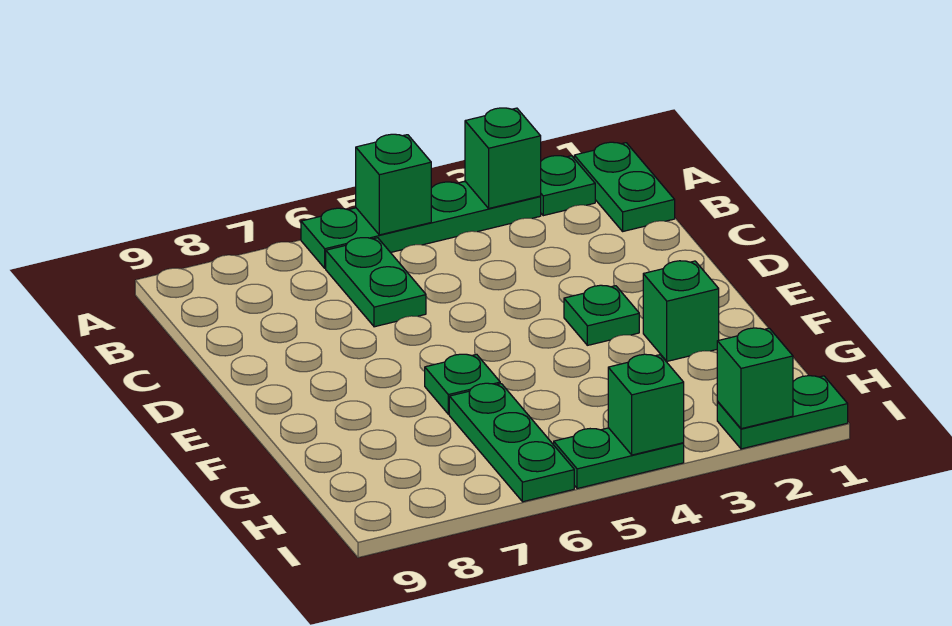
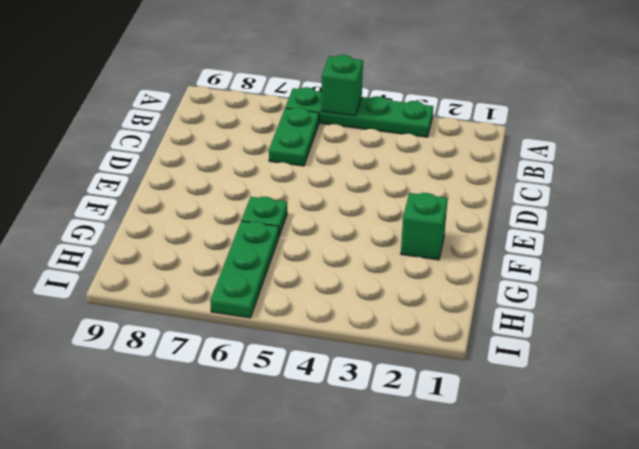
none -> green 1x2 plate [574,142,675,231]
none -> green 1x1 plate [540,156,595,216]
none -> green 1x1 plate [564,285,639,345]

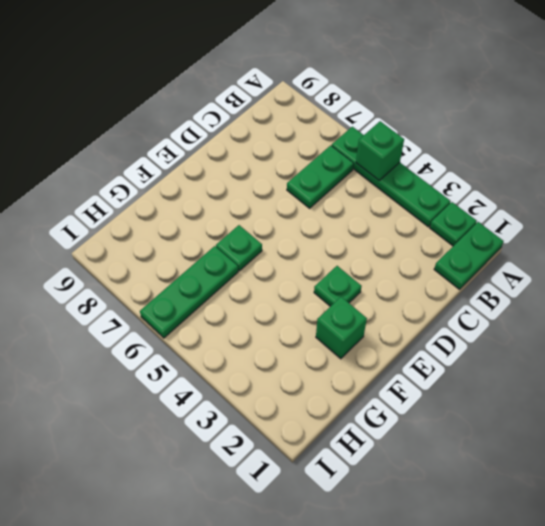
none -> green 1x2 plate [717,376,848,449]
none -> green 1x2 plate [554,428,684,489]
none -> green 1x1 brick [465,108,541,208]

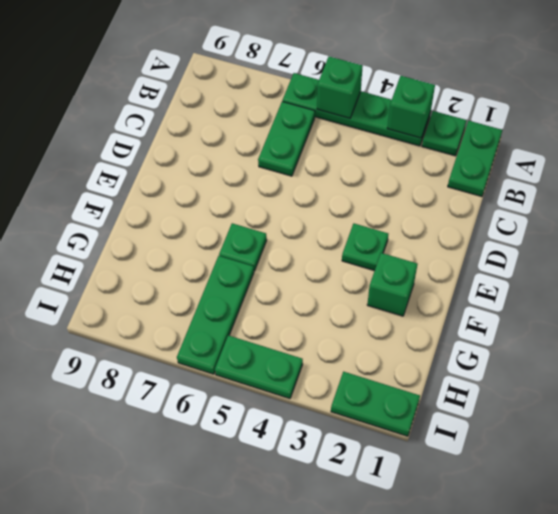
none -> green 1x1 brick [717,328,793,429]
none -> green 1x1 brick [608,354,684,455]

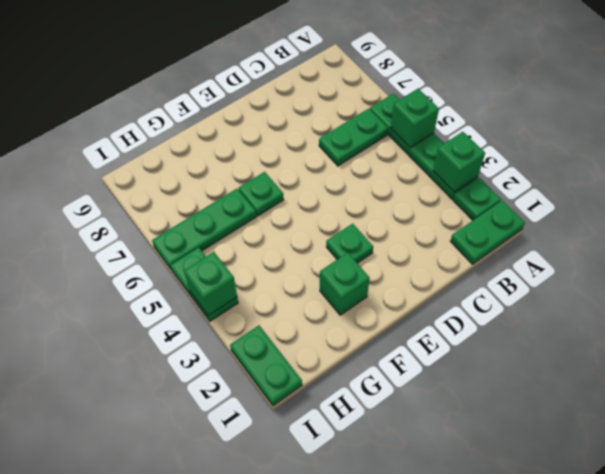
none -> green 1x1 brick [717,328,793,429]

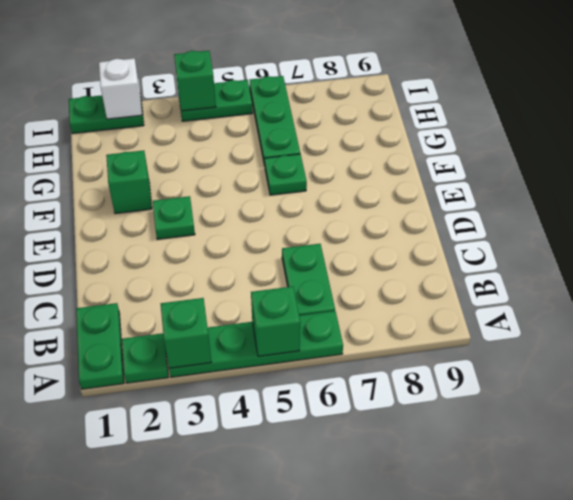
white 1x1 brick [99,58,142,119] -> green 1x1 brick [717,328,793,429]

